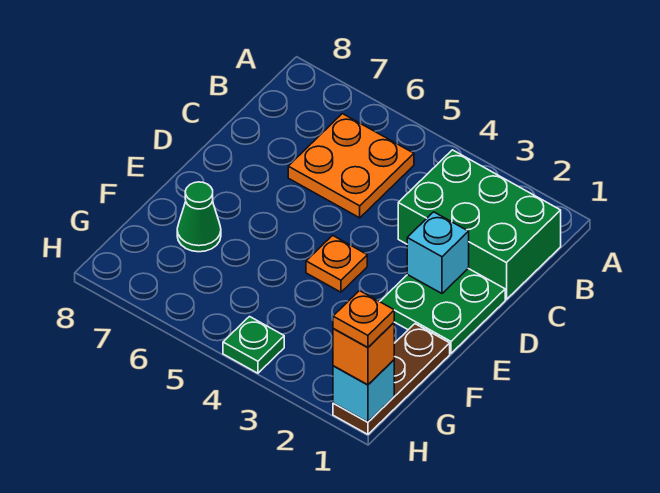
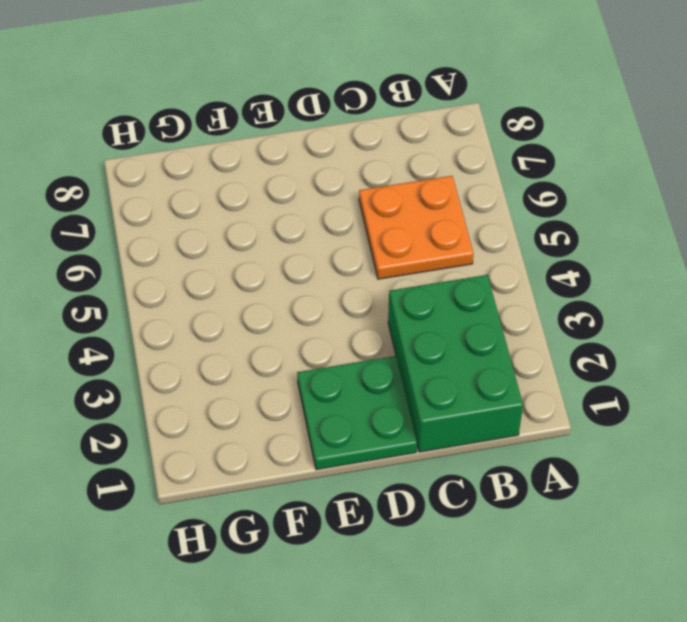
none -> orange 1x1 plate [306,235,367,292]
none -> brown 1x3 plate [333,324,450,434]

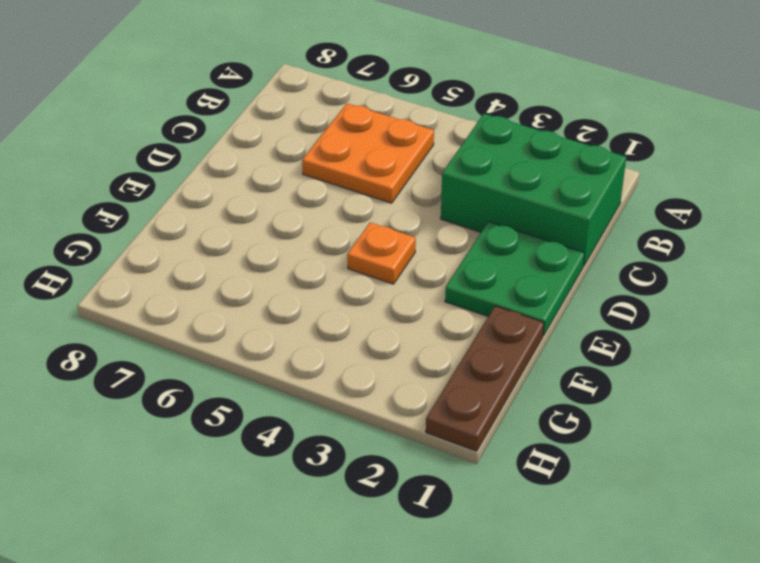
none -> green 1x1 cone [177,182,221,252]
none -> green 1x1 plate [223,317,284,373]

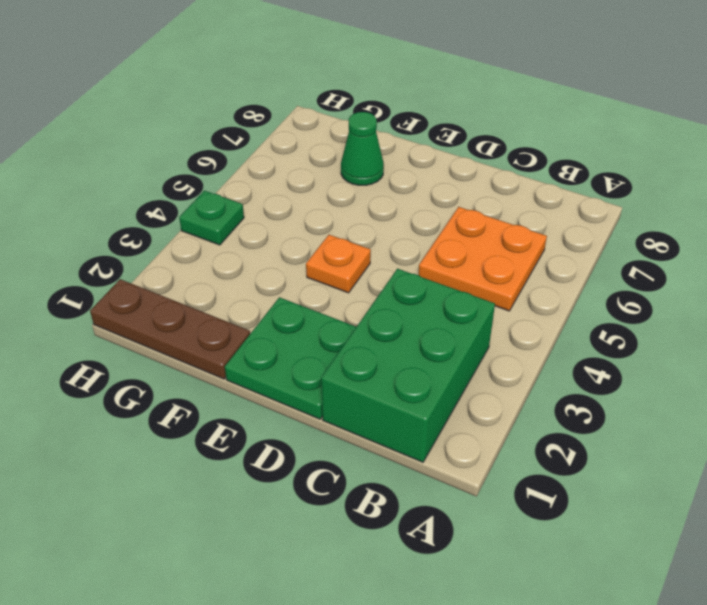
none -> cyan 1x1 brick [407,212,469,293]
none -> cyan 1x1 brick [333,360,394,422]

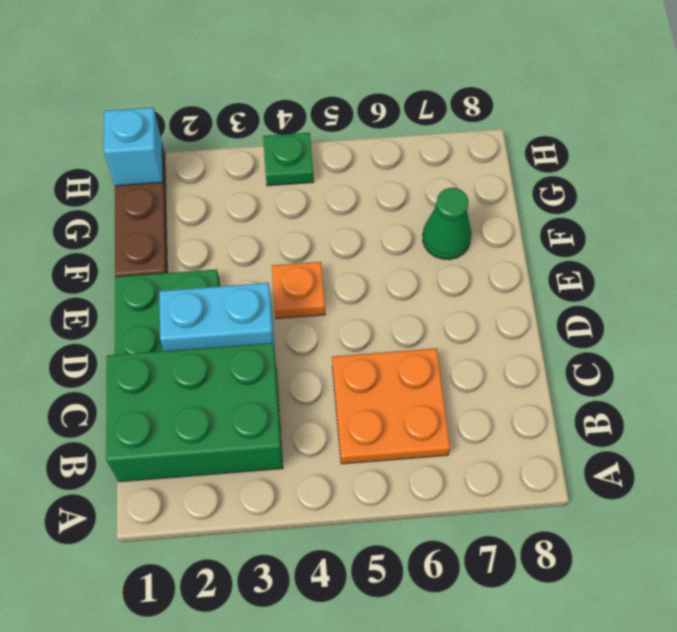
cyan 1x2 brick [159,283,275,353] -> cyan 1x1 brick [407,212,469,293]
none -> orange 1x1 brick [333,323,394,385]
none -> orange 1x1 plate [333,291,394,348]

